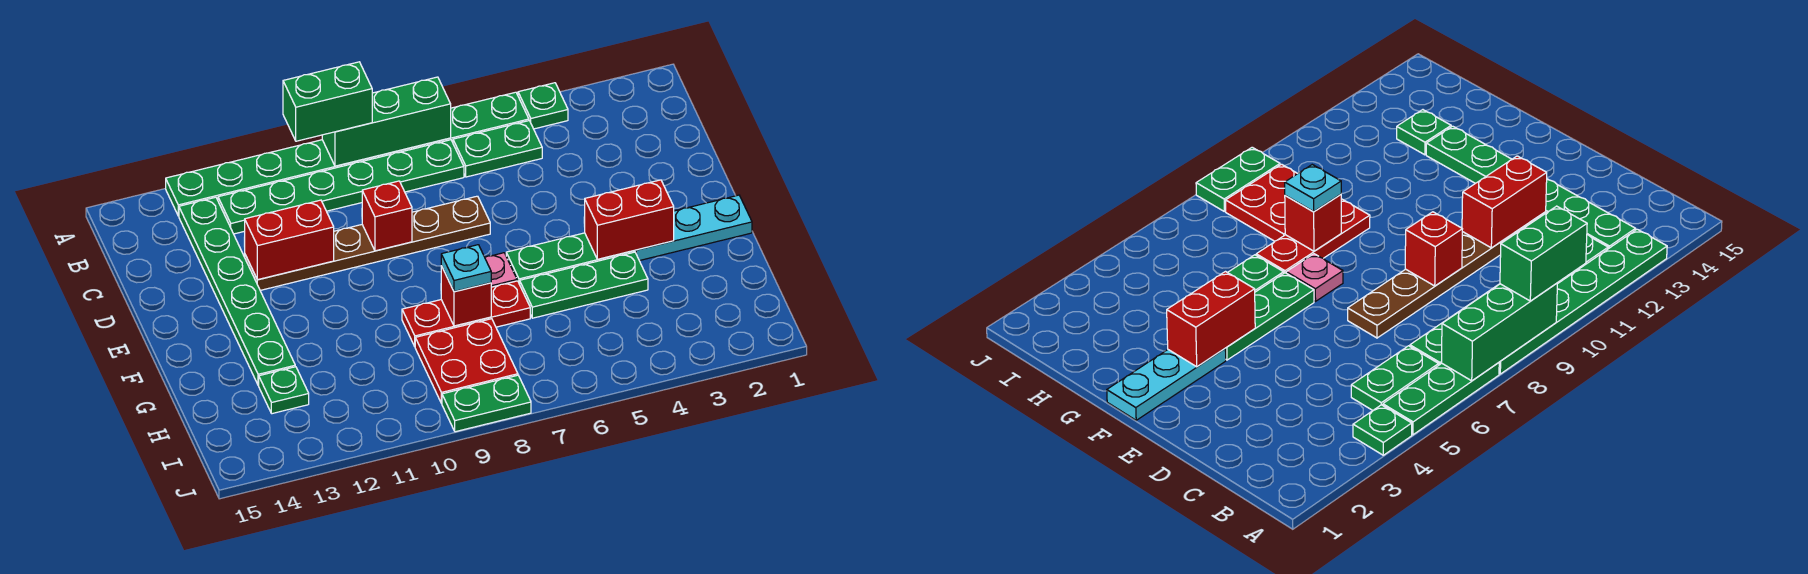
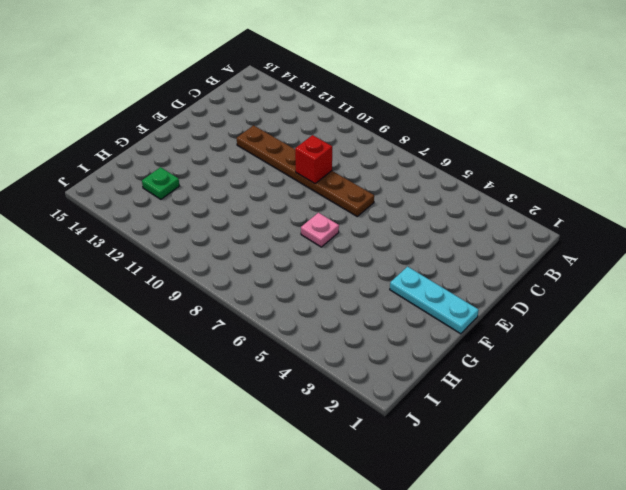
none -> green 1x1 plate [518,83,568,129]
none -> green 1x3 plate [411,92,529,149]
none -> green 1x6 plate [166,140,411,216]

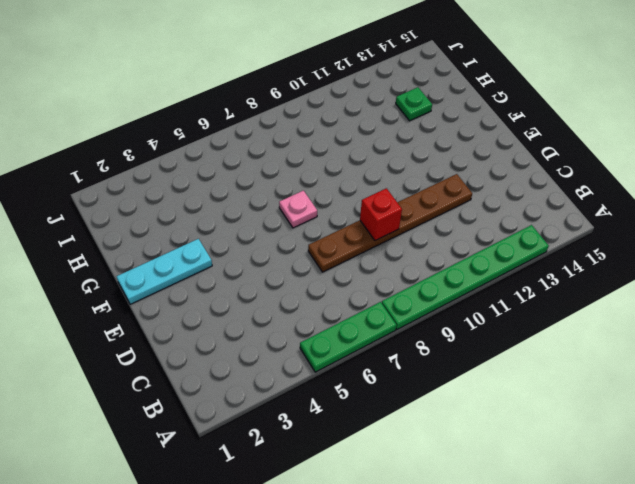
none -> green 1x1 plate [518,83,568,129]
none -> green 1x2 plate [453,121,542,177]
none -> green 1x6 plate [218,140,464,234]

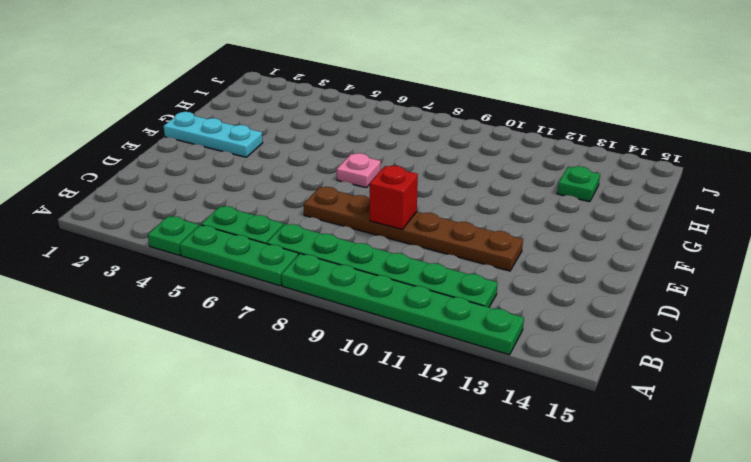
none -> green 1x6 plate [179,197,295,385]
none -> green 1x3 plate [506,233,635,284]
none -> green 1x3 plate [520,252,648,318]

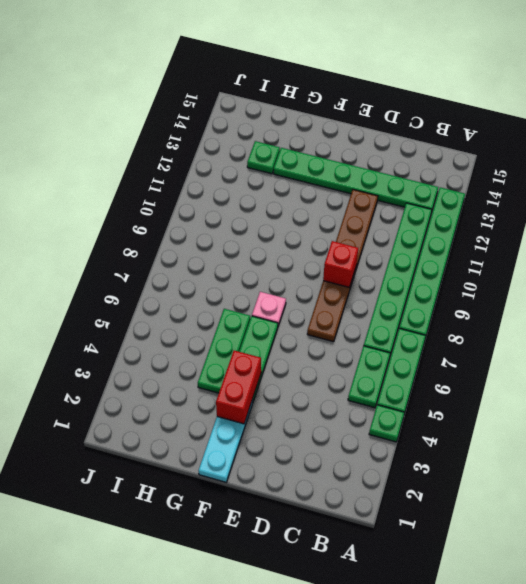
none -> red 1x3 plate [402,281,530,346]
none -> red 2x2 plate [415,319,518,403]
none -> green 1x2 plate [442,375,531,432]

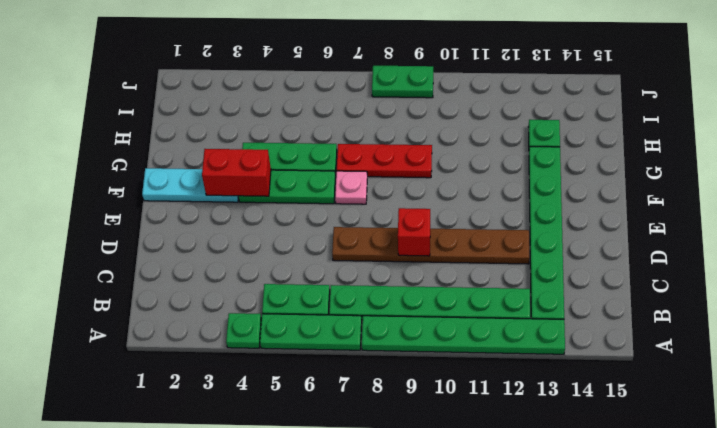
none -> red 2x2 plate [415,319,518,403]
none -> green 1x3 brick [322,77,451,166]
none -> red 1x2 brick [245,200,334,280]

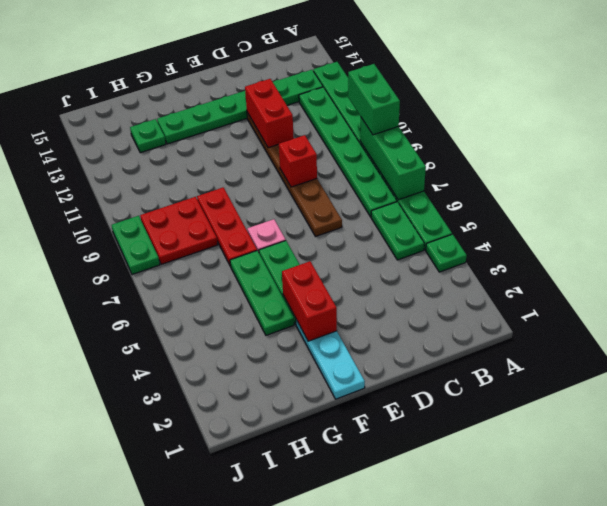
none -> red 1x1 brick [441,266,491,326]
none -> cyan 1x1 plate [441,245,491,292]

